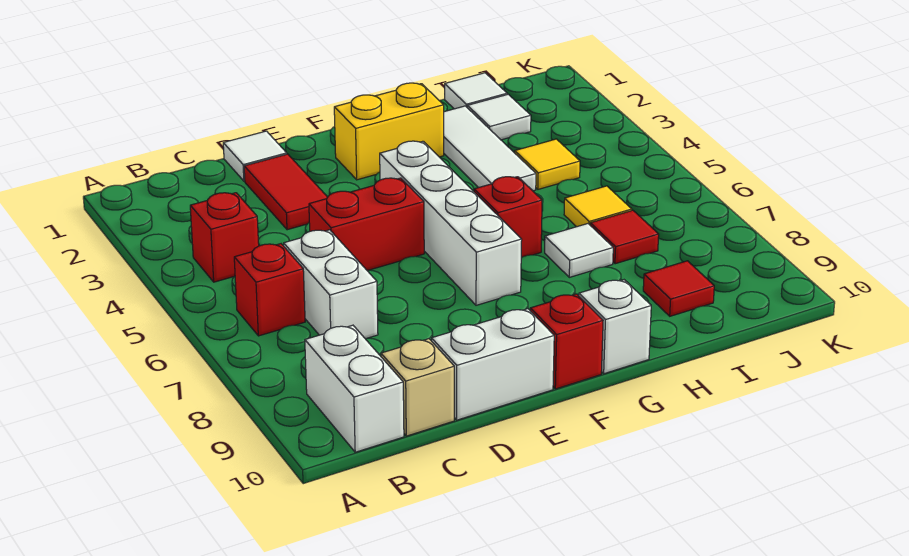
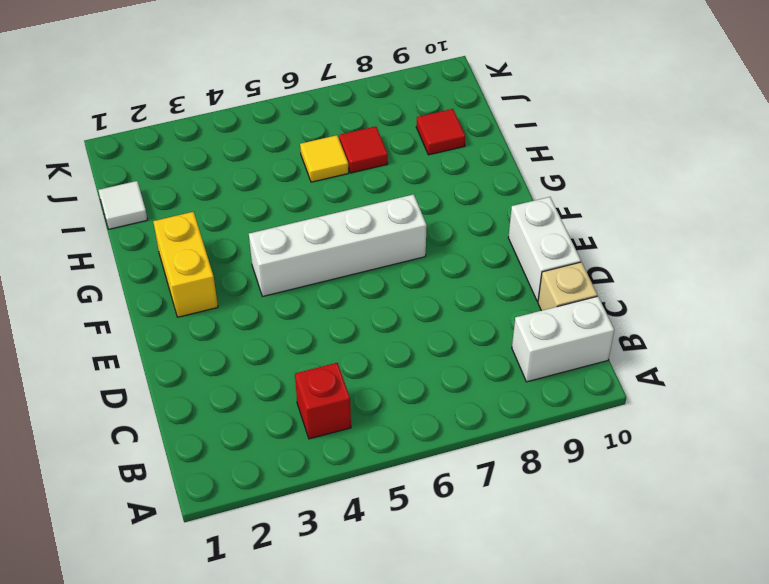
none -> red 1x1 brick [234,244,305,336]
none -> white 1x2 brick [284,230,378,338]
none -> white 1x1 tile [223,131,287,181]

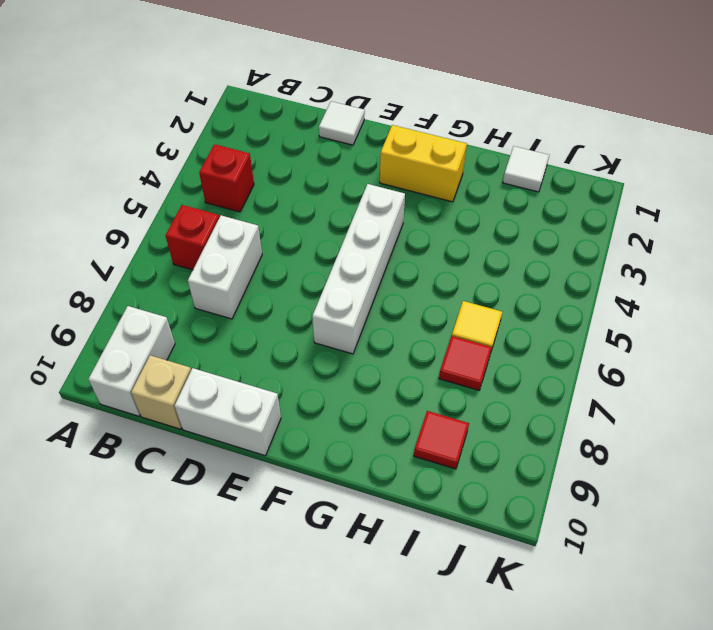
none -> red 1x2 tile [244,154,327,230]
none -> red 1x2 brick [309,178,424,270]
none -> red 1x1 brick [530,294,603,389]

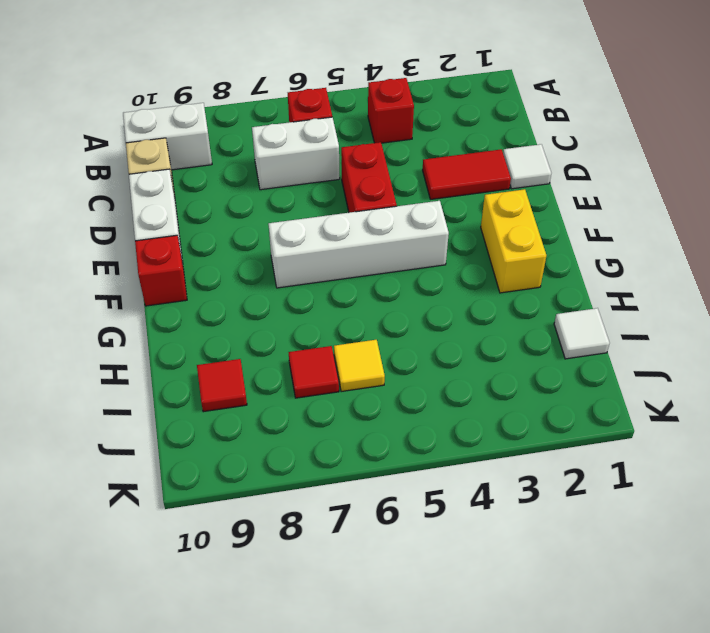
none -> red 1x1 brick [474,177,542,258]
none -> white 1x1 brick [579,280,651,374]
none -> white 1x3 tile [444,106,536,191]

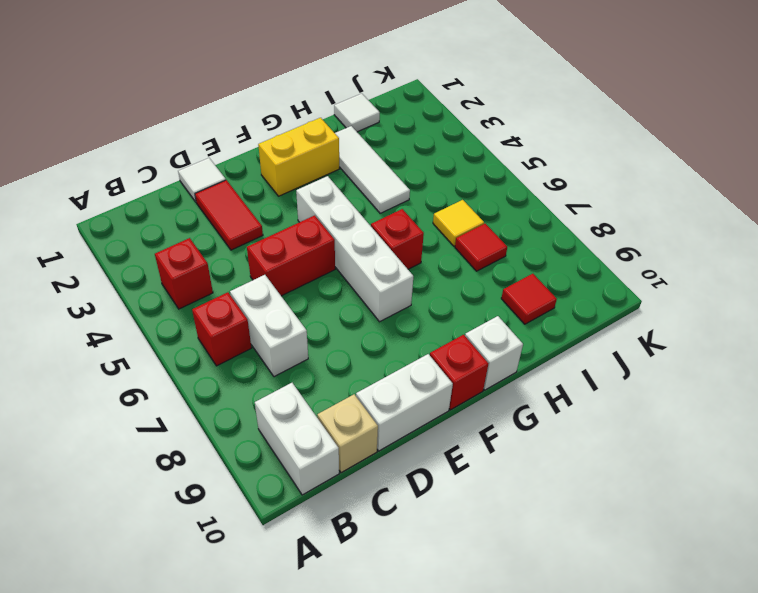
none -> white 1x1 tile [545,224,613,277]
none -> white 1x1 tile [467,94,531,140]
none -> yellow 1x1 tile [515,139,580,189]

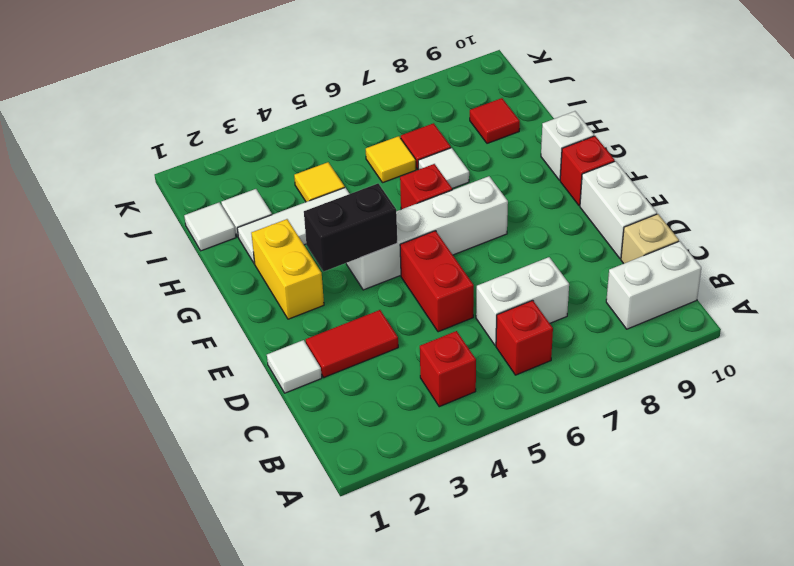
black 1x2 brick [304,184,397,272] -> none

